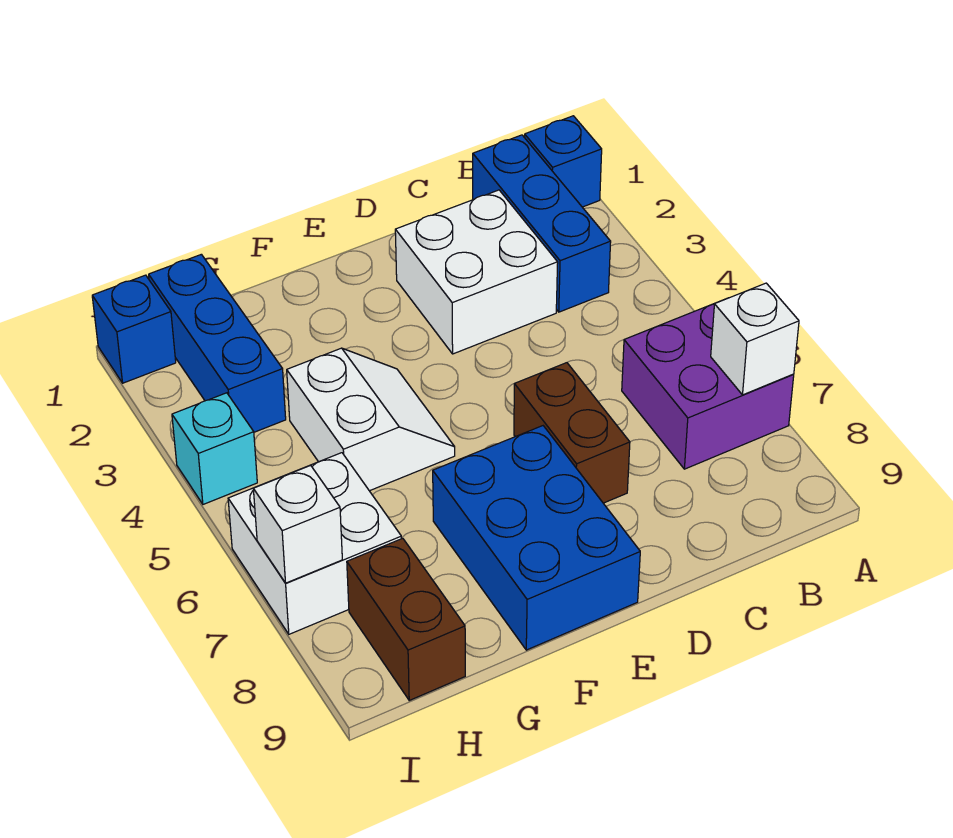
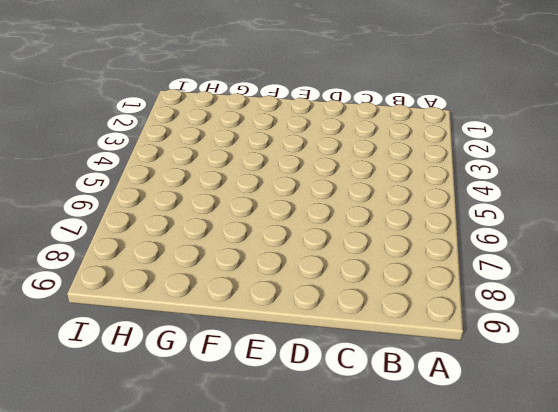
none -> blue 1x1 brick [525,116,602,207]
none -> purple 2x2 brick [622,303,794,469]
none -> blue 1x3 brick [473,135,611,312]

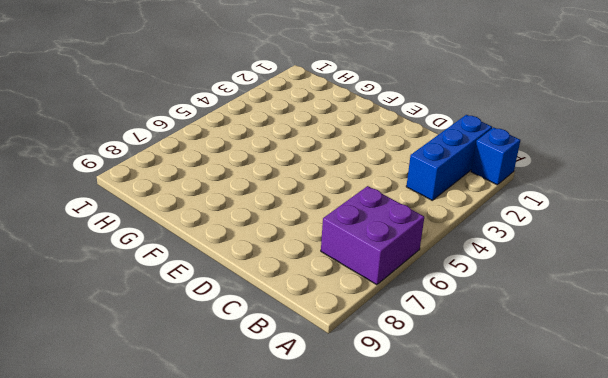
none -> white 2x2 brick [395,190,558,354]
none -> brown 1x2 brick [514,363,630,503]
none -> blue 2x3 brick [433,426,640,650]

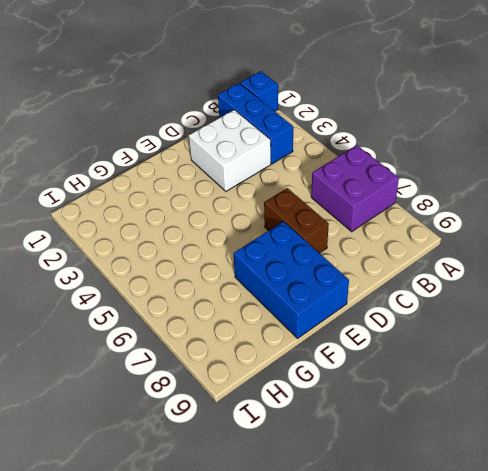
none -> white 2x2 slope [287,348,455,491]
none -> blue 1x3 brick [149,254,286,432]
none -> white 2x2 brick [228,453,401,634]

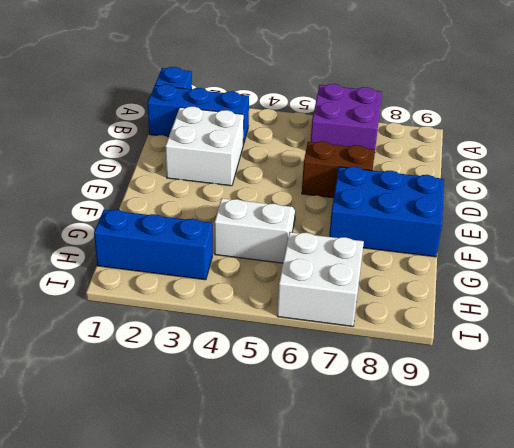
none -> brown 1x2 brick [347,538,465,700]
none -> blue 1x1 brick [92,275,176,383]
none -> cyan 1x1 brick [172,393,257,504]

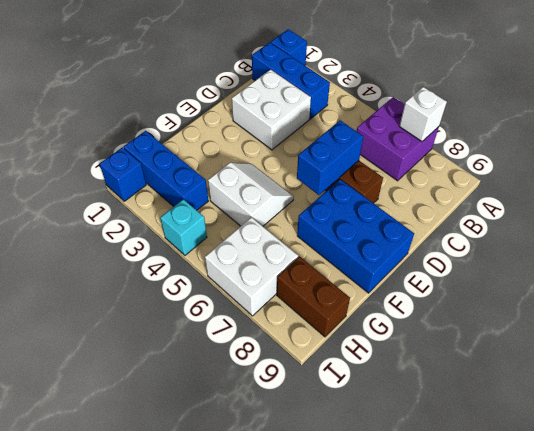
blue 1x2 brick [297,120,363,195] -> none
none -> white 1x1 brick [253,465,342,583]

